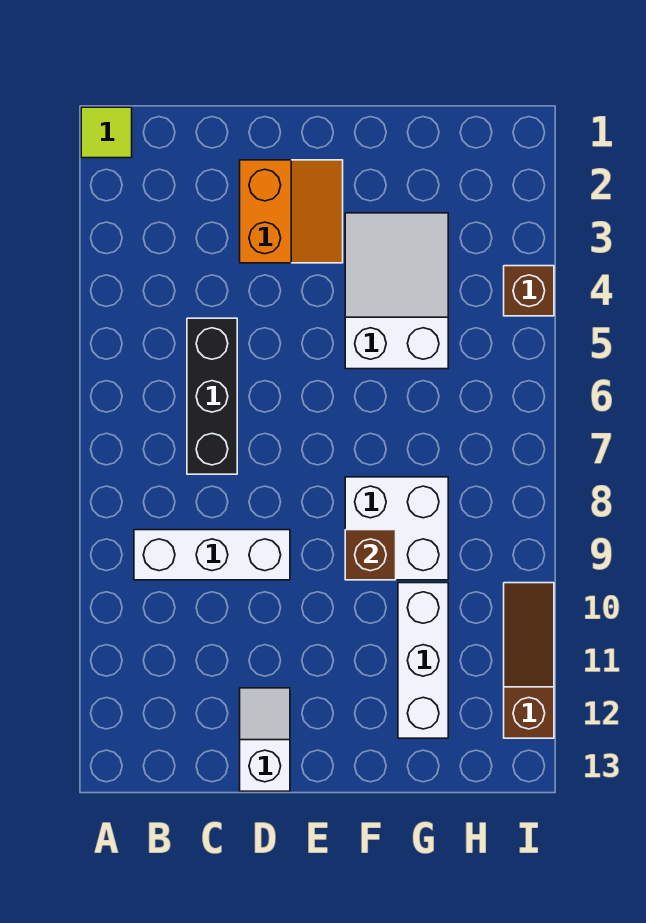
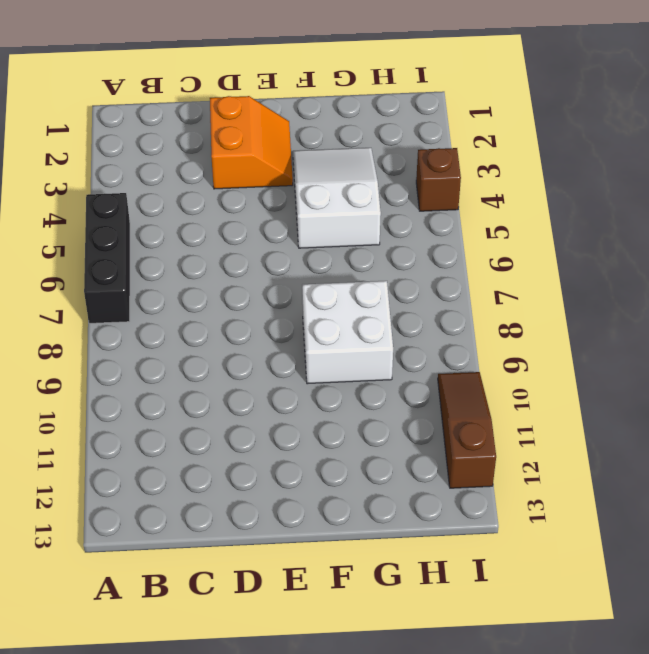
black 1x3 brick [84,193,130,323] -> black 1x3 brick moved to [187,318,237,474]
none -> lime 1x1 tile [81,107,132,158]
none -> white 1x3 brick [134,530,290,580]

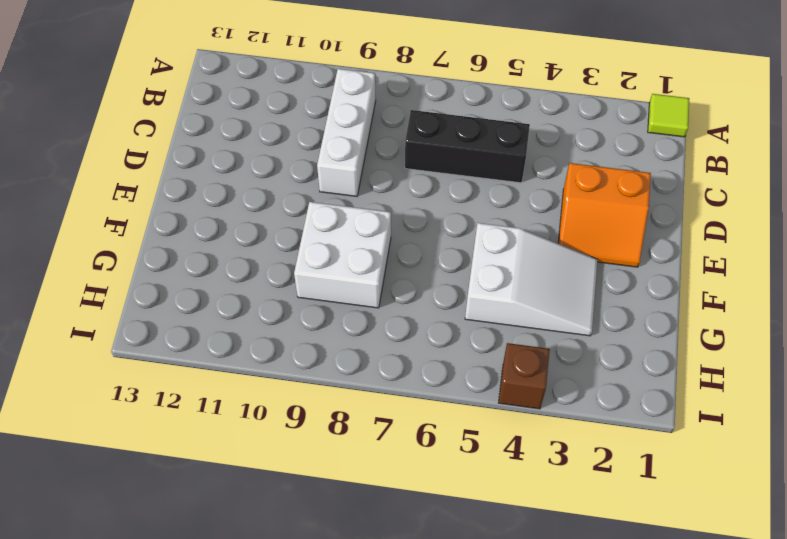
none -> white 1x2 slope [240,688,290,791]
none -> white 1x3 brick [398,583,448,738]

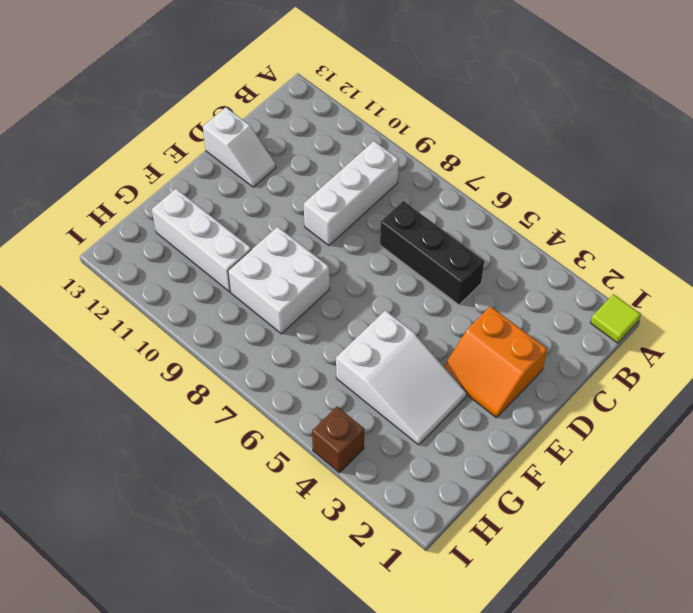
none -> brown 1x3 slope [504,583,554,738]
none -> brown 1x1 brick [345,530,396,580]

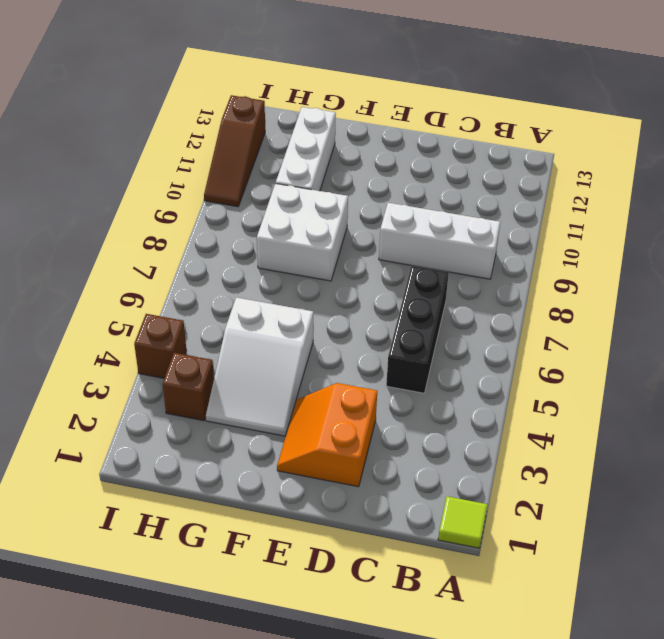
brown 1x1 brick [163,353,214,421] -> brown 1x1 brick moved to [345,530,396,580]
none -> white 1x2 slope [240,688,290,791]

